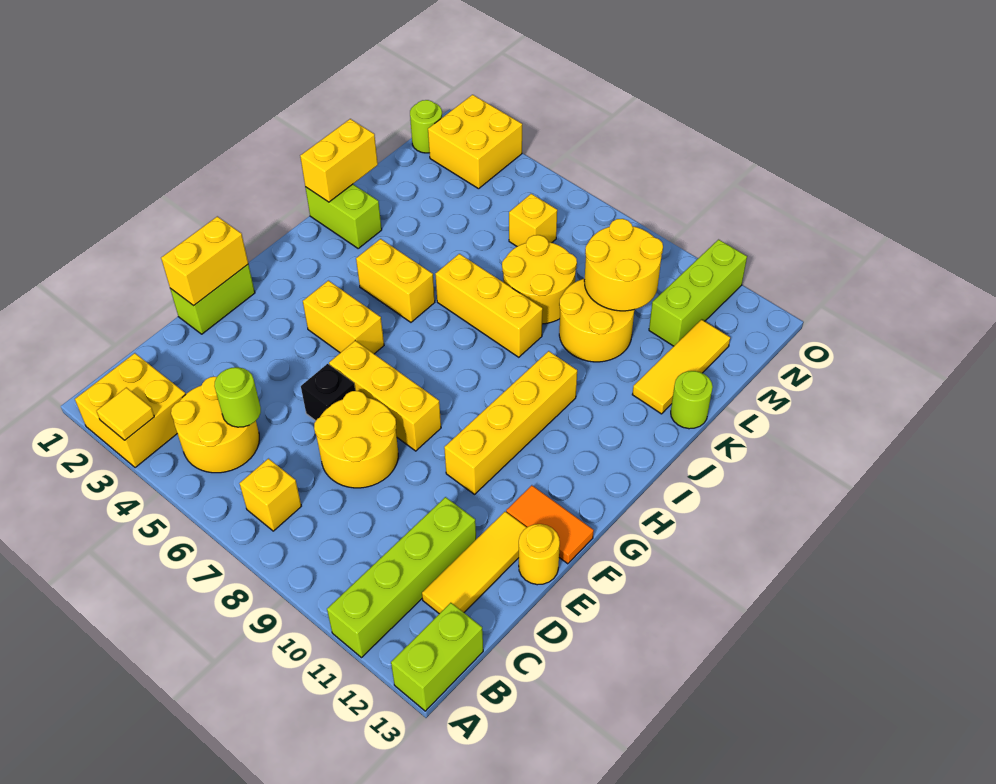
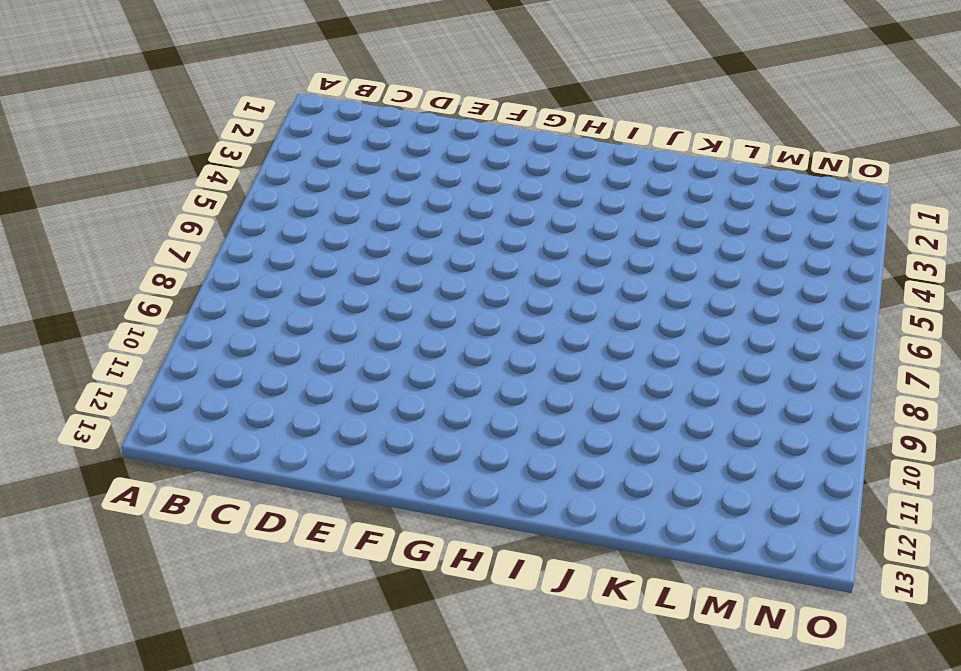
none -> yellow 2x2 brick [75,353,186,468]
none -> lime 1x4 brick [327,497,476,658]
none -> lime 1x2 brick [391,603,483,711]
none -> yellow 2x2 round brick [171,377,259,473]

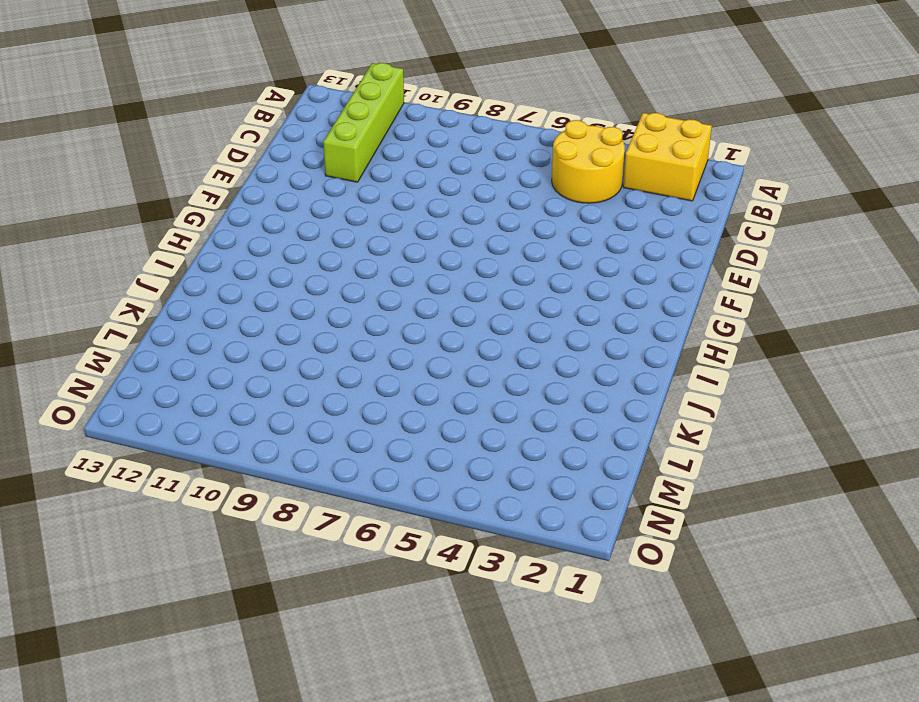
none -> lime 1x2 brick [391,603,483,711]
none -> yellow 1x1 brick [240,459,301,531]
none -> yellow 1x3 tile [422,512,527,614]
none -> yellow 2x2 round brick [314,391,398,488]

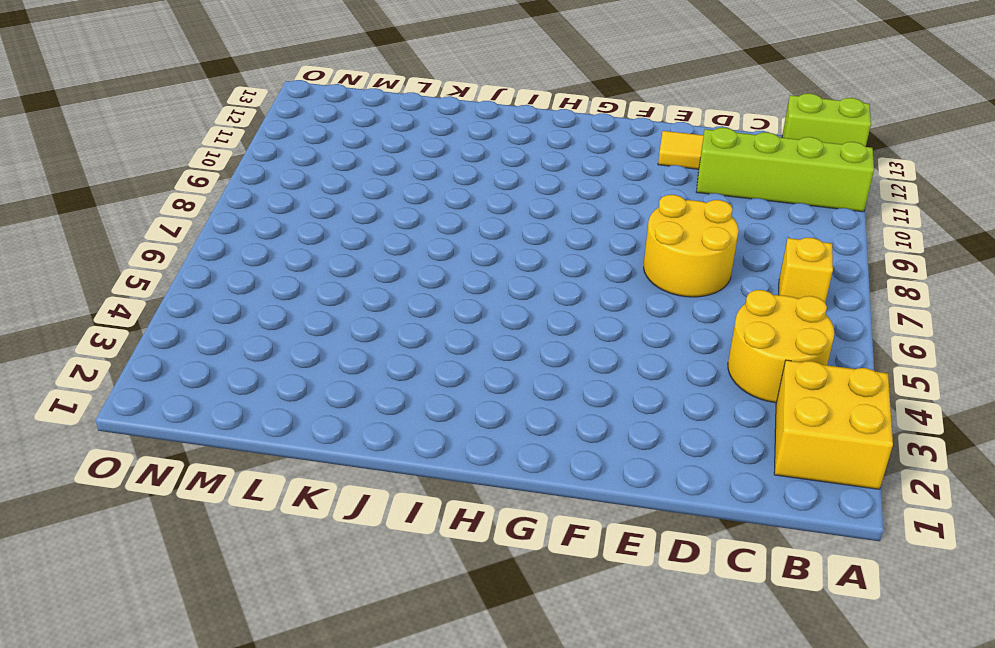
none -> lime 1x2 brick [170,264,255,334]
none -> black 1x1 brick [301,364,355,421]
none -> yellow 1x1 round brick [519,524,560,585]
none -> yellow 1x3 brick [329,341,441,451]

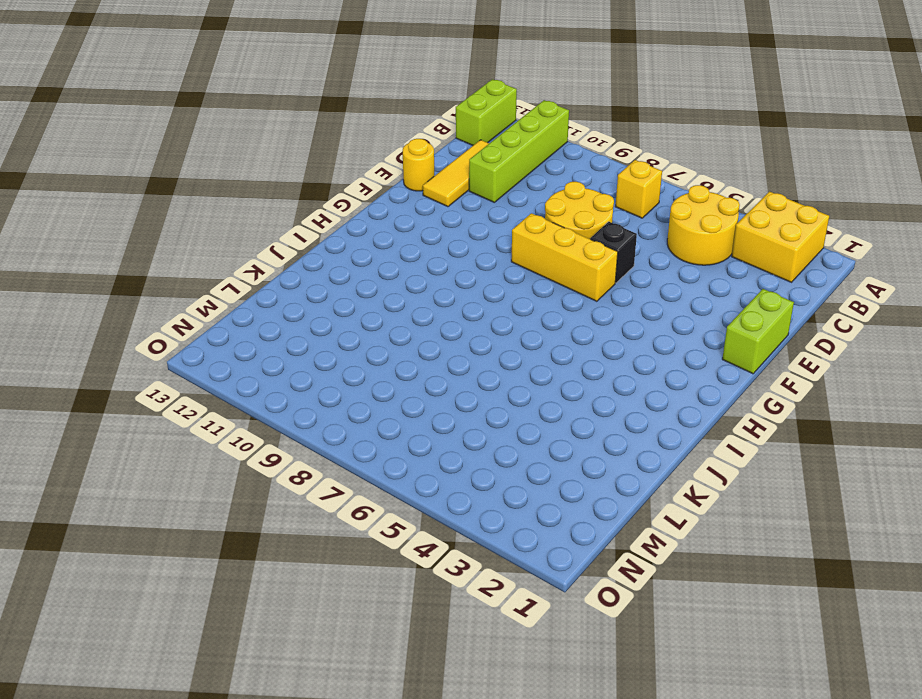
none -> yellow 1x4 brick [444,351,577,495]
none -> orange 1x2 tile [506,485,594,564]
none -> yellow 1x2 brick [303,281,384,354]
none -> yellow 1x2 brick [356,239,435,322]

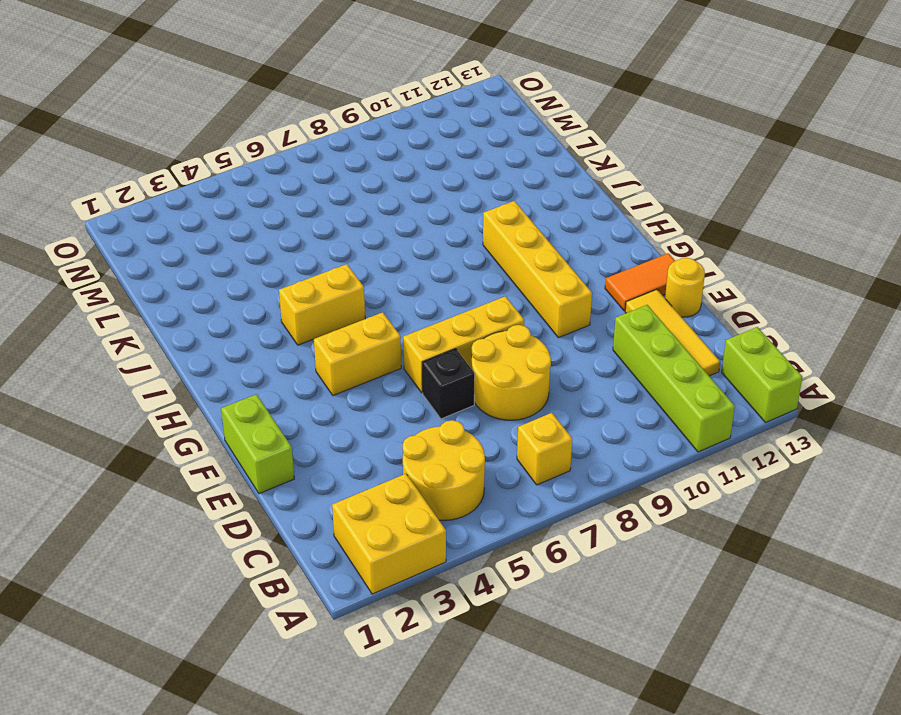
none -> lime 1x2 brick [305,184,382,248]
none -> yellow 1x3 brick [435,254,543,357]
none -> yellow 2x2 round brick [502,235,577,324]
none -> yellow 2x2 round brick [559,279,634,362]

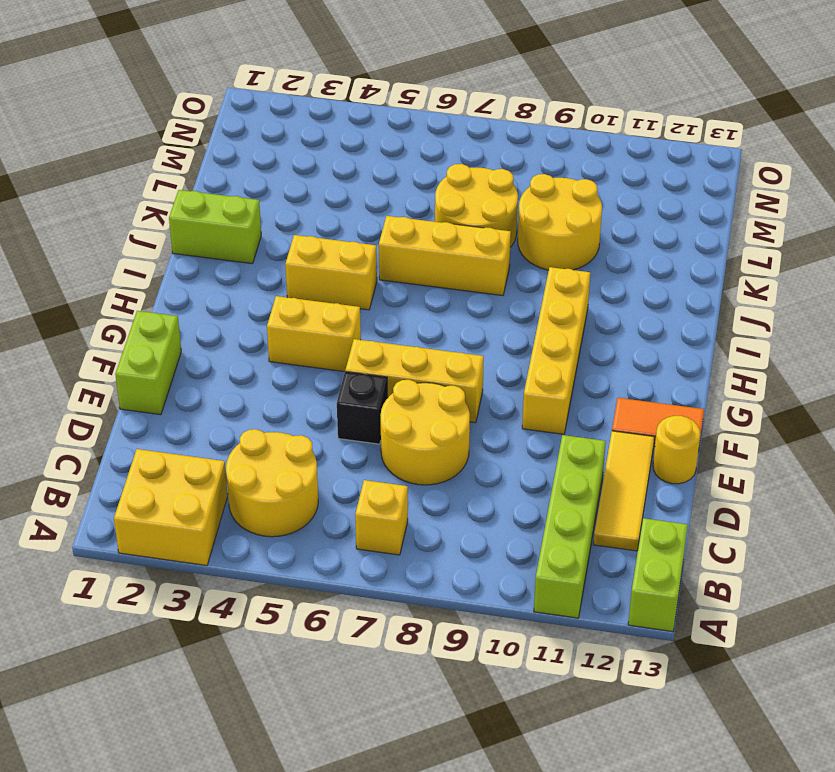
none -> yellow 1x3 tile [632,320,730,414]
none -> lime 1x1 round brick [671,371,713,429]
none -> yellow 1x1 brick [509,194,557,246]
none -> lime 1x3 brick [649,240,747,346]

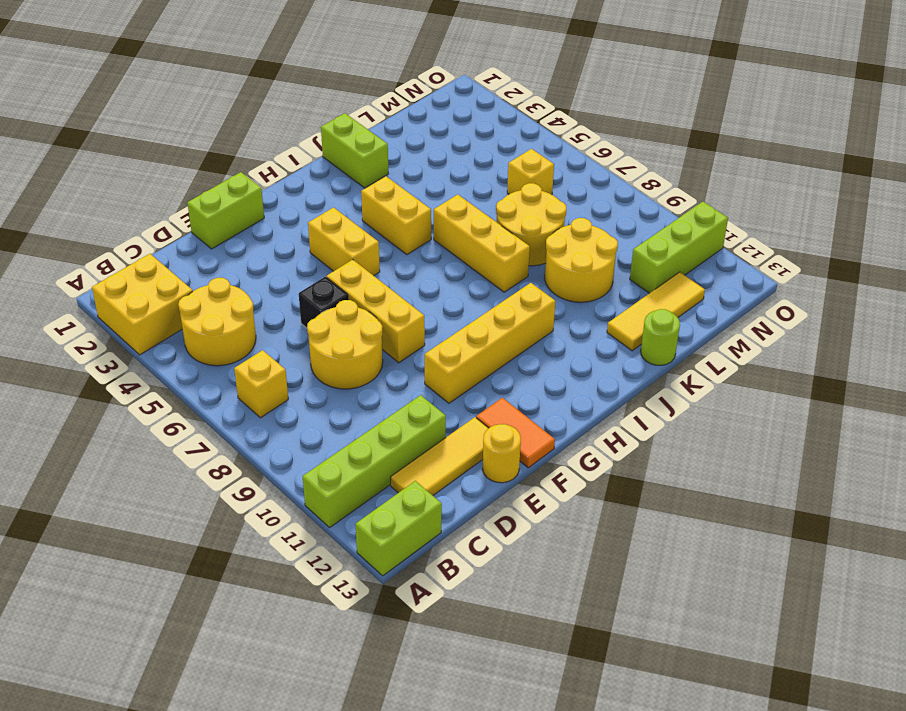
none -> lime 1x1 round brick [410,100,442,153]
none -> yellow 2x2 brick [428,95,522,189]
none -> yellow 1x1 tile [97,387,154,440]
none -> lime 1x1 round brick [214,367,261,427]

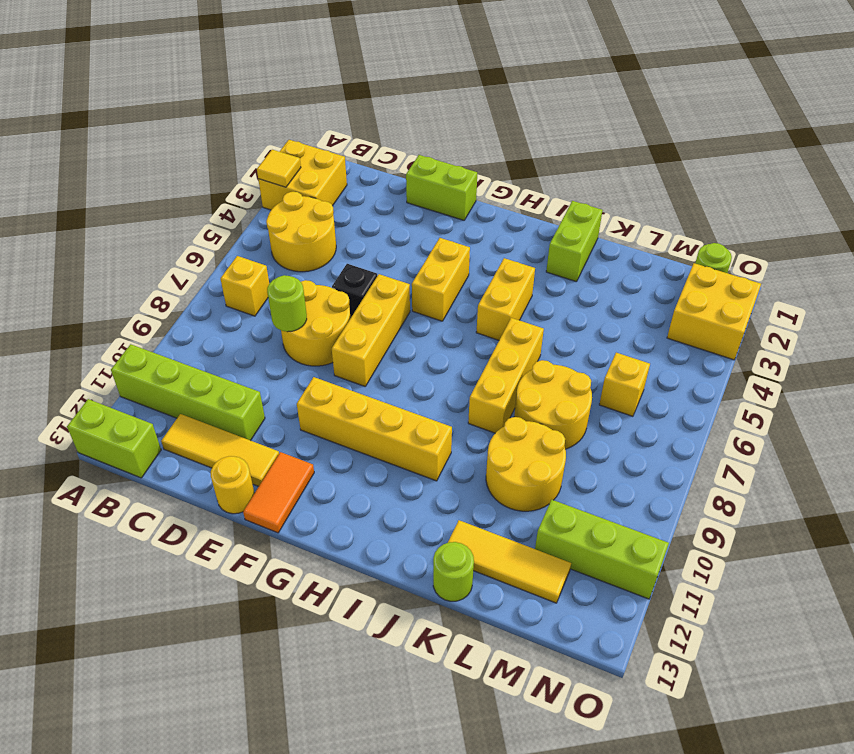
lime 1x1 round brick [267,275,307,332] -> lime 1x1 round brick moved to [214,367,261,427]
none -> yellow 1x2 brick [161,216,248,306]
none -> yellow 1x2 brick [300,119,378,202]
none -> yellow 2x2 round brick [584,219,663,311]

